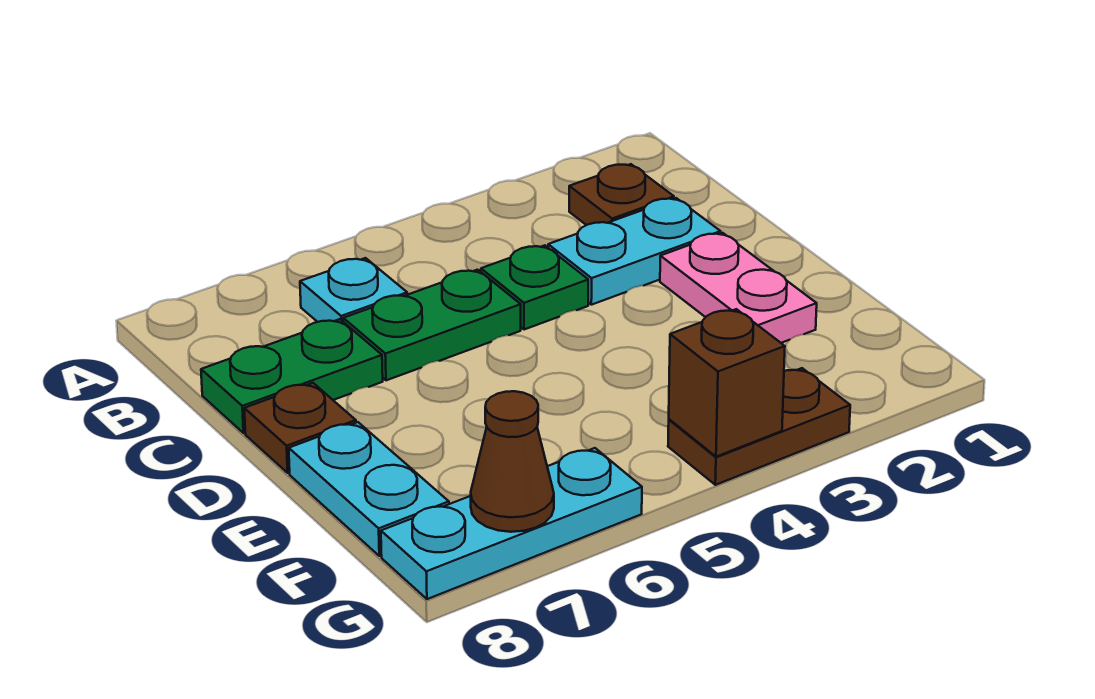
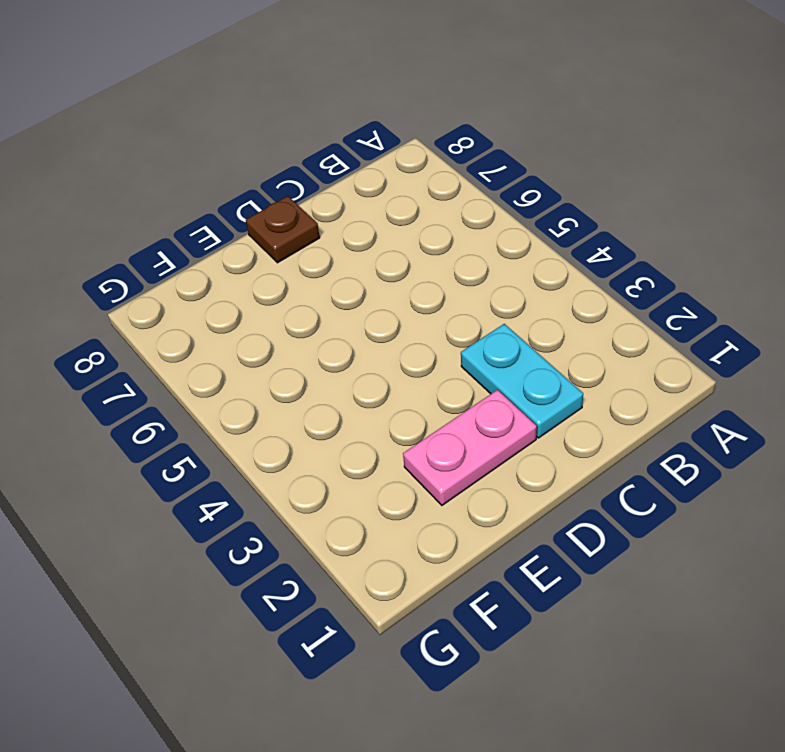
none -> brown 1x1 plate [569,164,674,225]
none -> cyan 1x1 plate [300,258,407,322]
none -> green 1x1 plate [481,245,588,330]

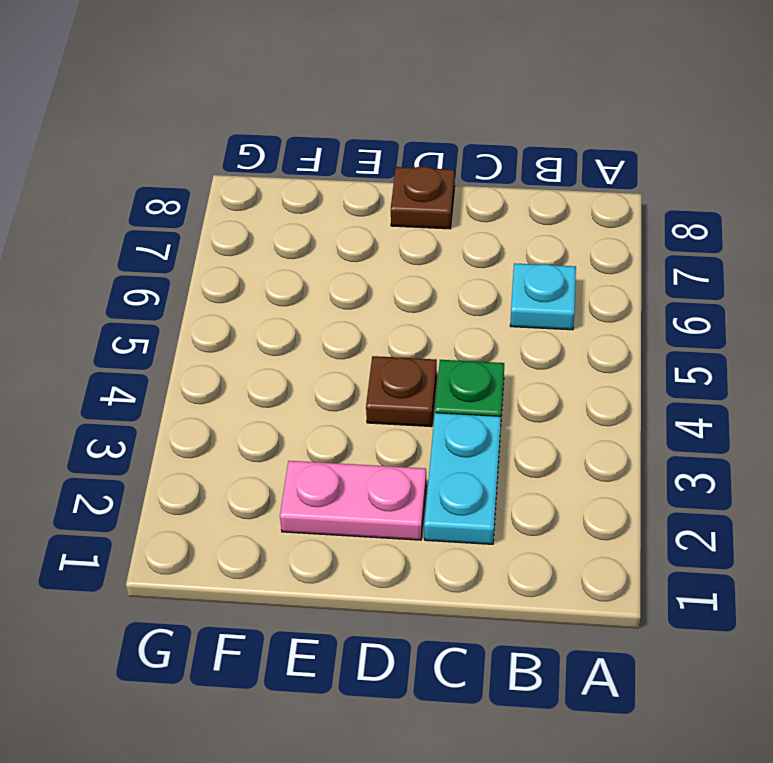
brown 1x1 plate [366,356,437,427] -> brown 1x1 plate moved to [569,164,674,225]
none -> green 1x2 plate [343,270,521,380]
none -> green 1x2 plate [201,319,383,433]
none -> cyan 1x2 plate [289,422,449,556]

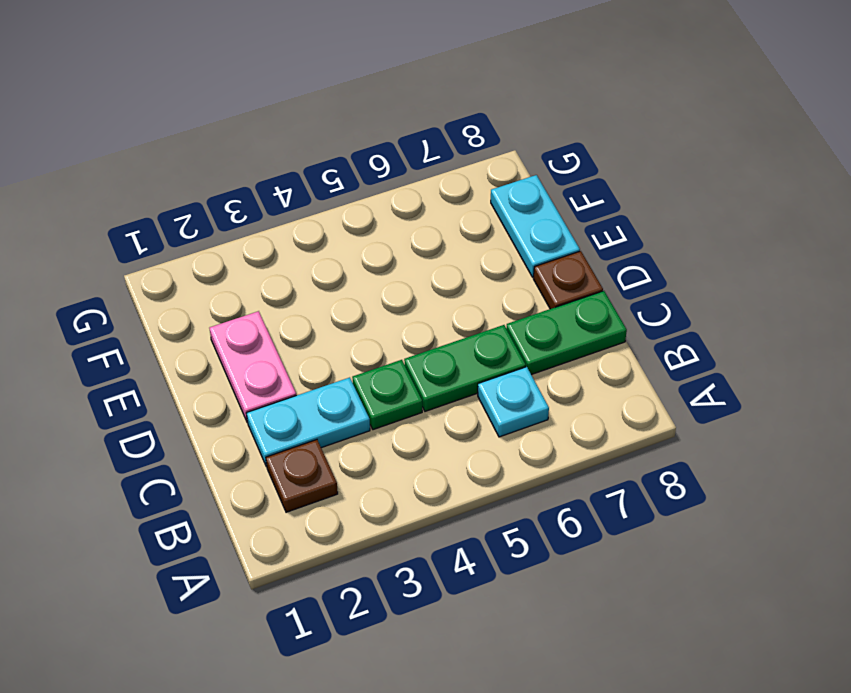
none -> brown 1x2 plate [668,368,850,485]
none -> cyan 1x3 plate [381,448,642,599]
none -> brown 1x1 brick [669,309,785,457]

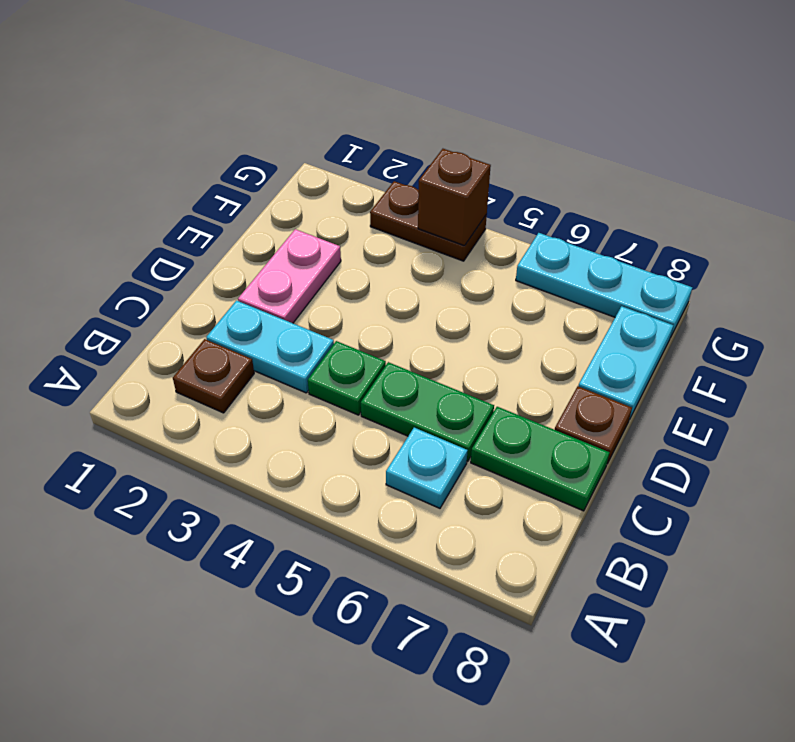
none -> brown 1x1 cone [471,391,554,532]

